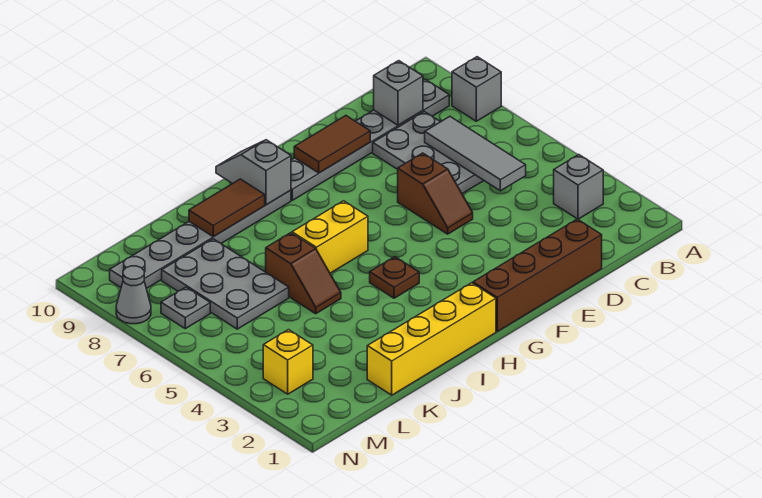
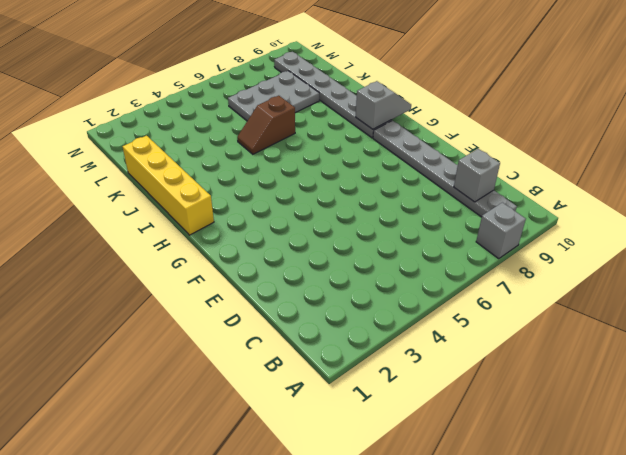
none -> grey 1x1 brick [554,155,603,219]
none -> grey 2x3 plate [373,112,484,194]
none -> brown 1x4 brick [473,219,602,331]

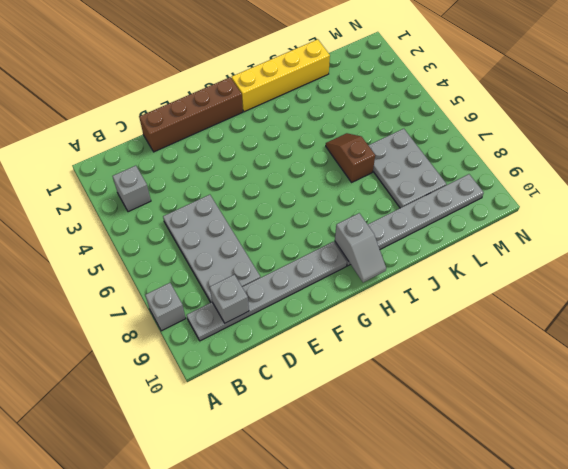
grey 2x4 plate [163,195,261,302] -> grey 2x3 plate [373,112,484,194]
none -> brown 1x2 slope [398,153,473,234]
none -> brown 1x1 plate [370,257,419,298]
none -> yellow 1x2 brick [292,201,368,273]

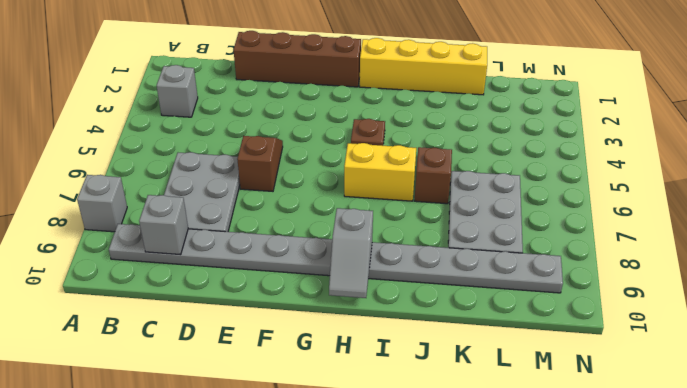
none -> yellow 1x1 brick [263,330,313,394]
none -> grey 1x1 plate [161,287,210,329]
none -> grey 1x1 cone [116,266,151,324]

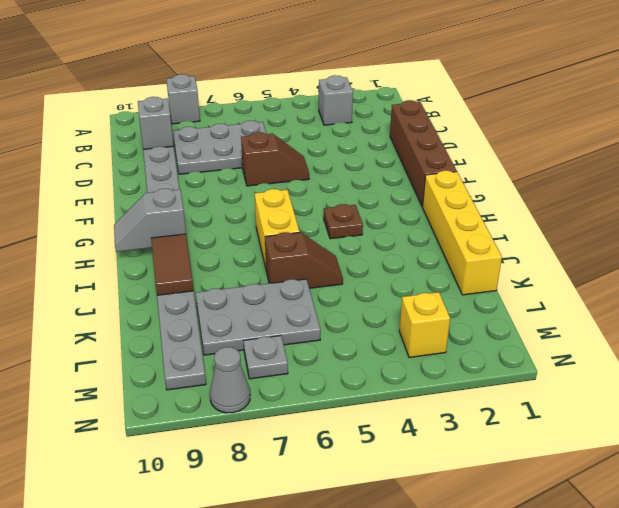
none -> grey 1x3 tile [425,117,526,191]
none -> brown 1x2 tile [294,116,370,173]

